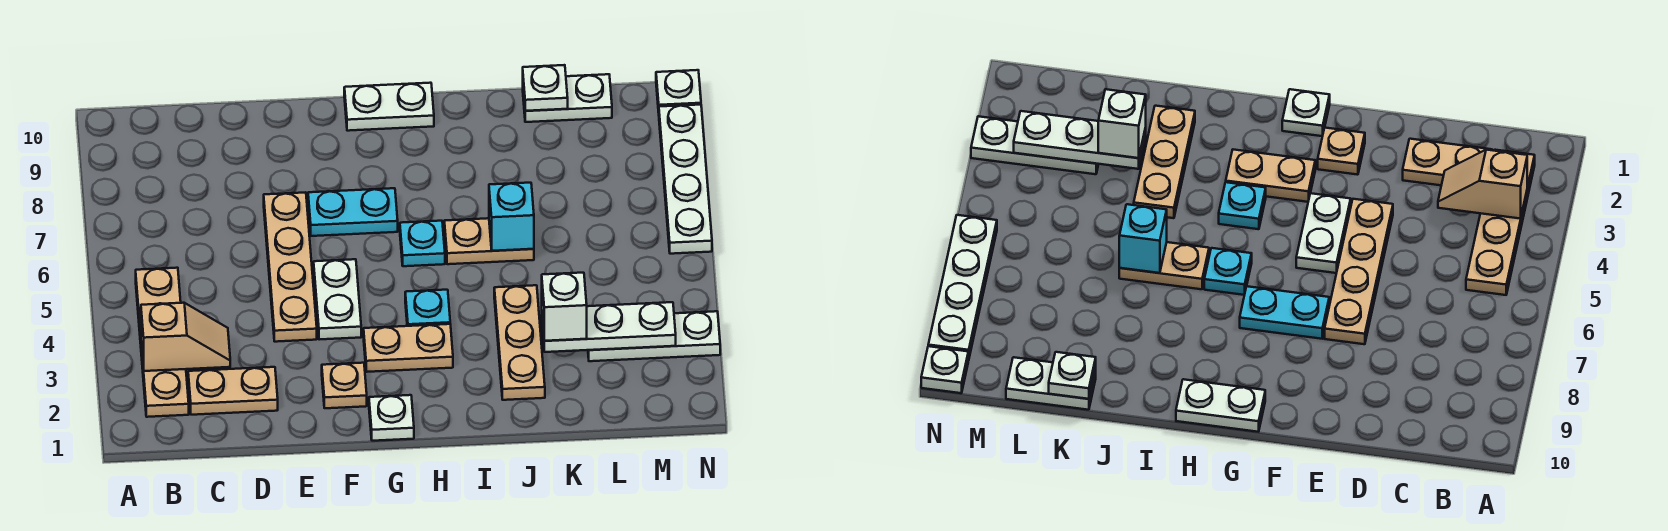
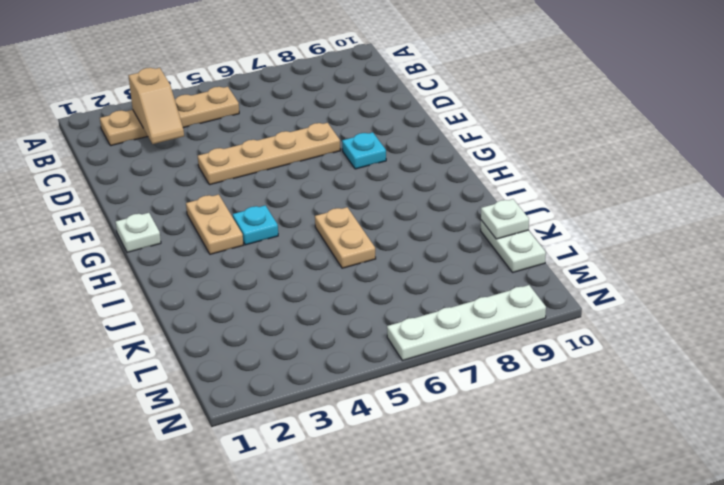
cyan 1x1 plate [342,132,386,169] -> cyan 1x1 plate moved to [400,221,445,266]
none -> tan 1x2 plate [188,367,278,415]
none -> tan 1x1 plate [322,363,367,408]
none -> white 1x2 plate [314,259,361,340]

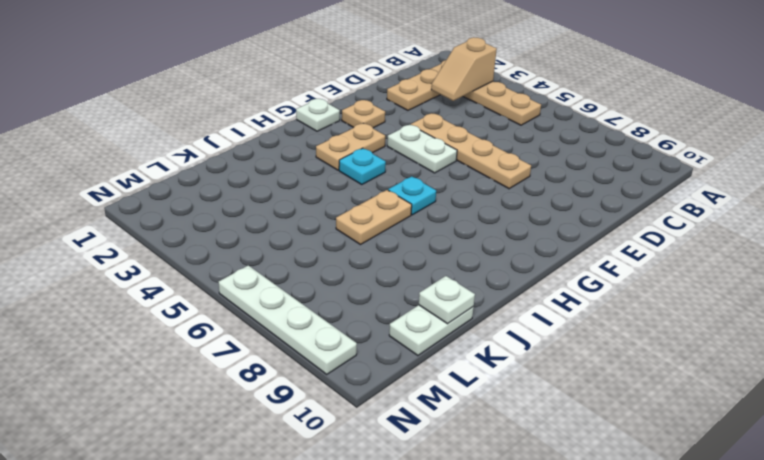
none -> cyan 1x2 plate [308,188,398,236]
none -> white 1x2 plate [344,83,434,131]
none -> tan 1x3 plate [494,285,545,400]

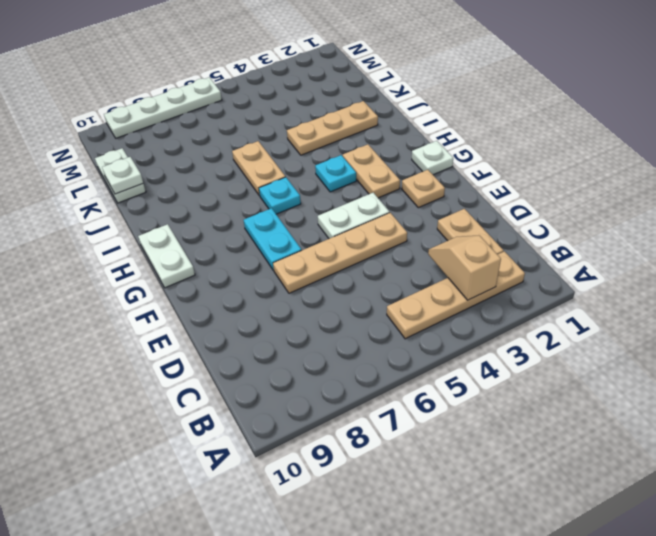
none -> white 1x3 plate [588,311,720,361]
none -> white 1x1 plate [656,70,701,112]
none -> cyan 1x1 brick [489,183,534,251]

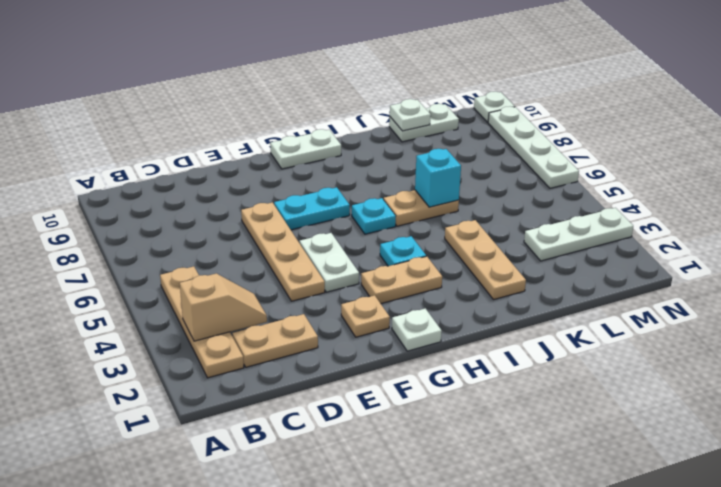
none -> white 1x3 plate [542,302,676,352]
none -> white 1x1 brick [542,273,587,341]

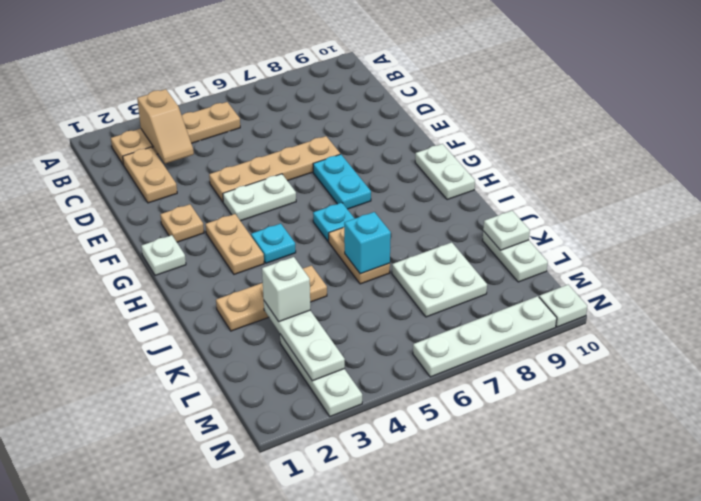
white 2x2 plate [392,242,487,317] -> none

